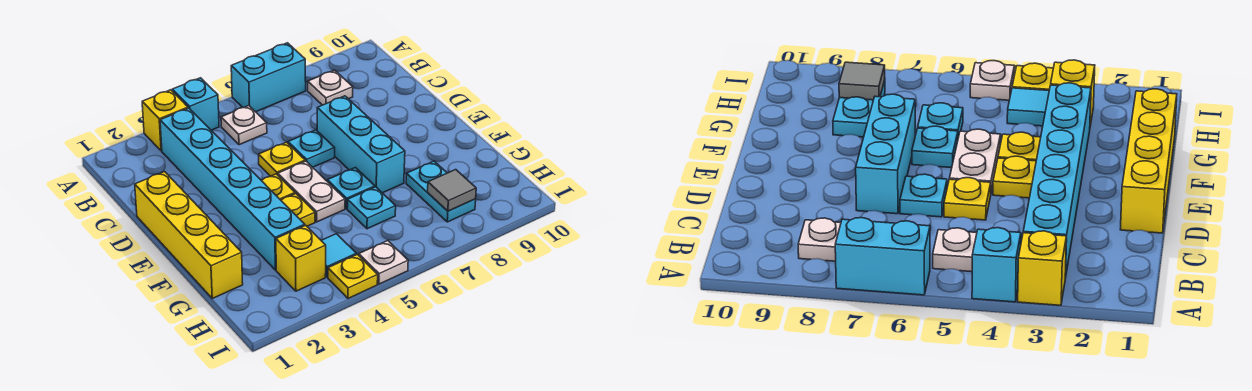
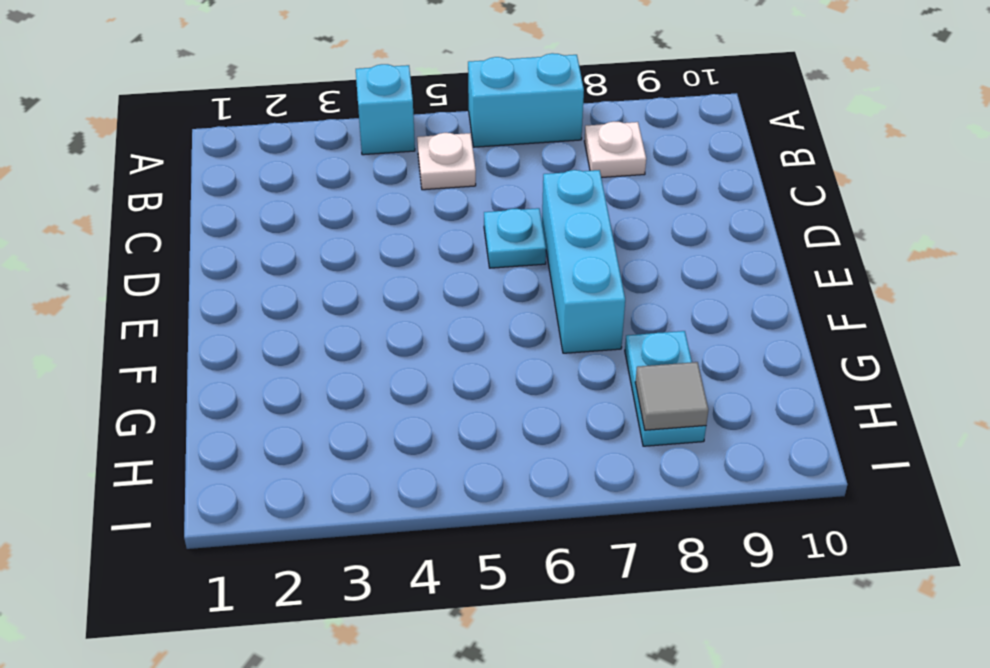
none -> yellow 1x1 brick [142,90,188,151]
none -> cyan 1x6 brick [160,108,305,270]
none -> yellow 1x4 brick [135,172,243,298]

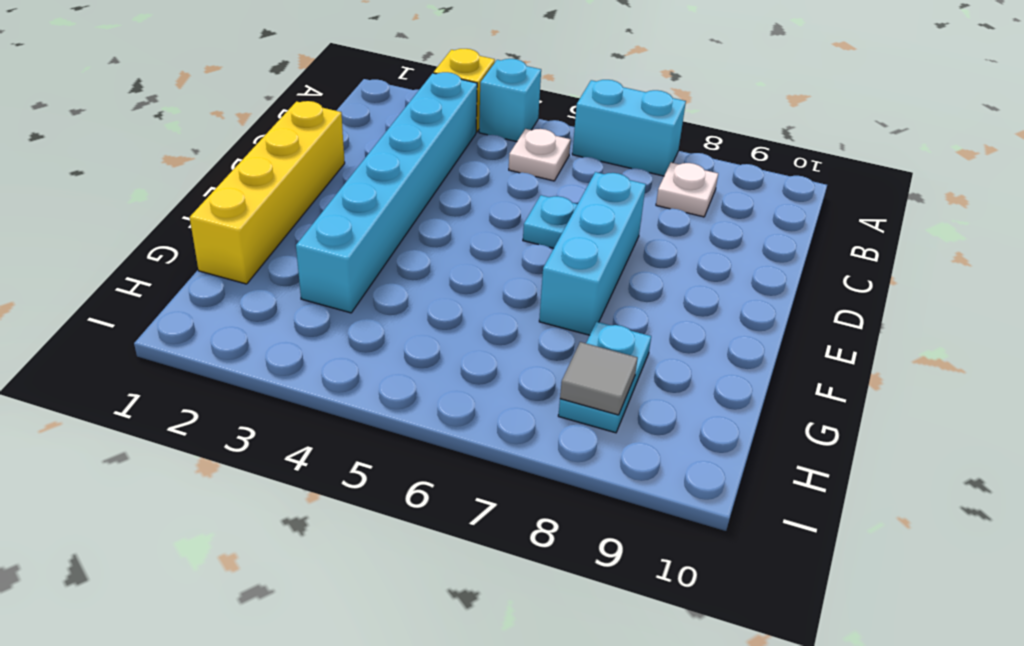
none -> yellow 1x1 plate [259,142,305,176]
none -> yellow 1x1 plate [262,174,295,200]
none -> white 1x2 plate [278,161,345,222]

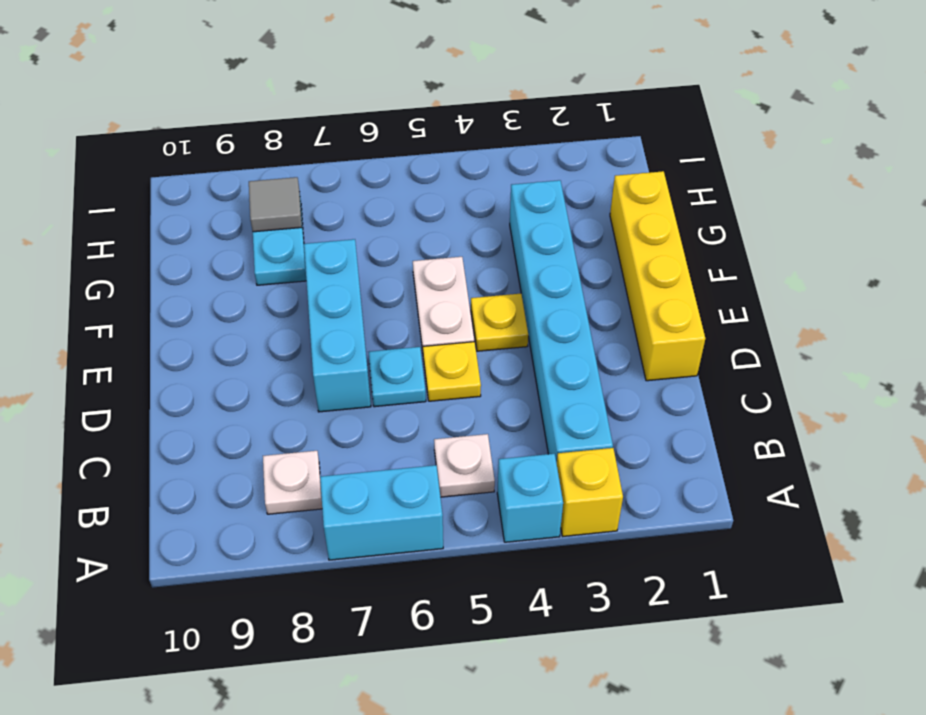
none -> yellow 1x1 plate [281,194,315,226]
none -> cyan 1x1 plate [327,168,375,209]
none -> cyan 1x1 plate [347,187,396,229]

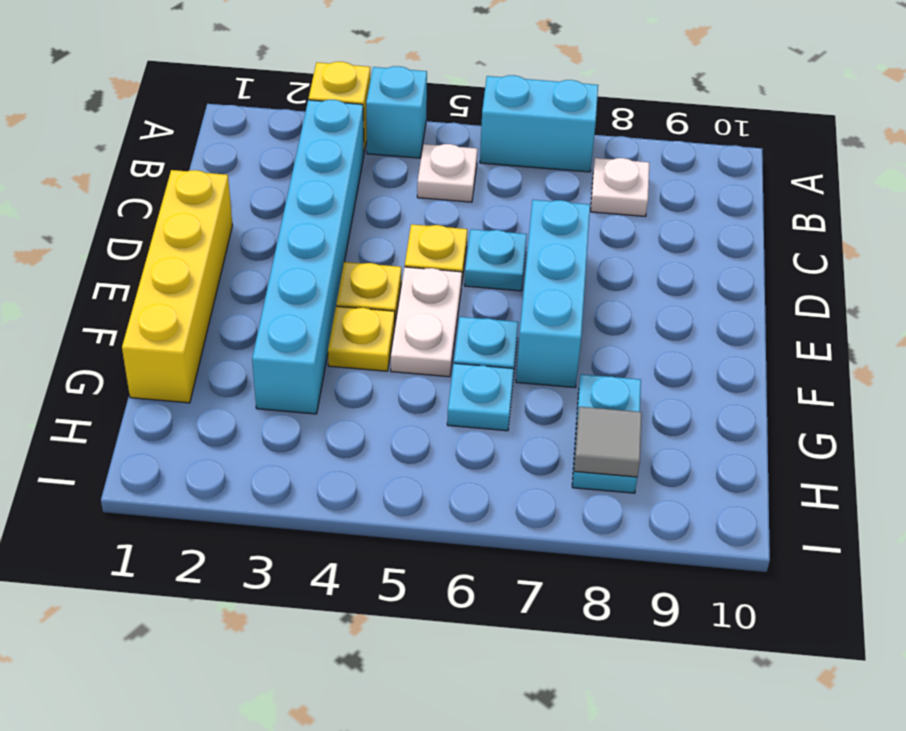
none -> yellow 1x1 brick [276,225,326,291]
none -> cyan 1x1 tile [321,234,356,277]
none -> yellow 1x1 plate [328,254,378,298]

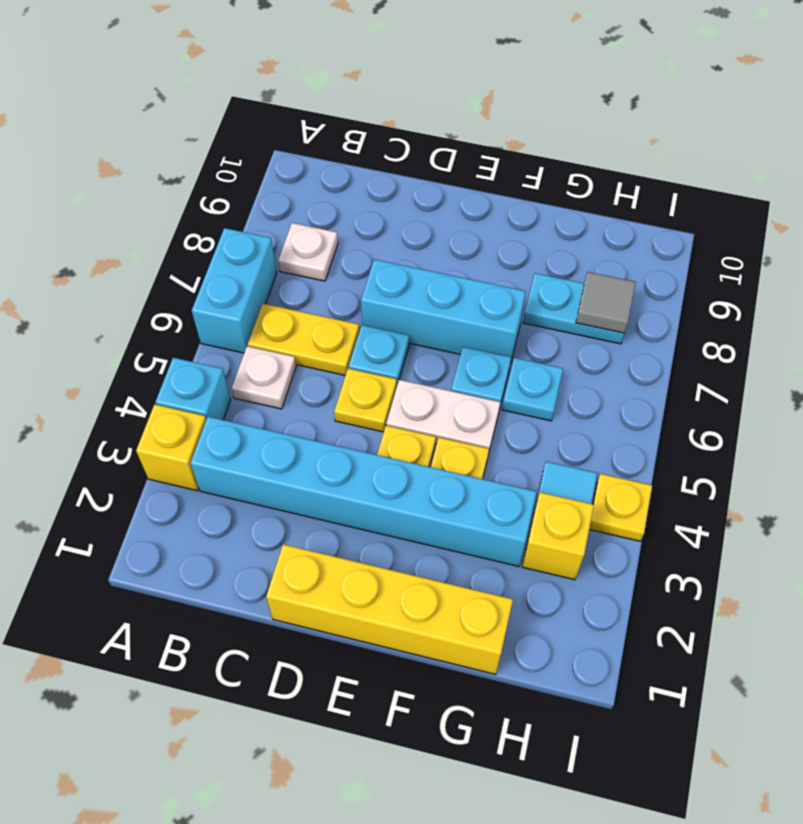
yellow 1x2 plate [248,304,359,375] -> none
none -> white 1x1 plate [359,241,408,284]

